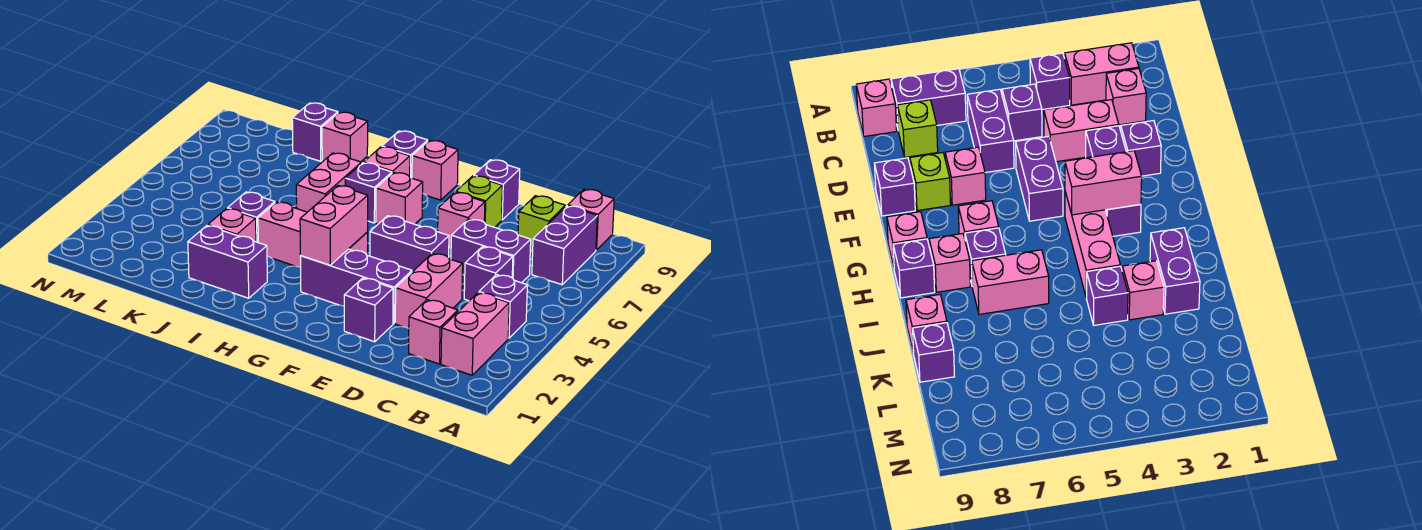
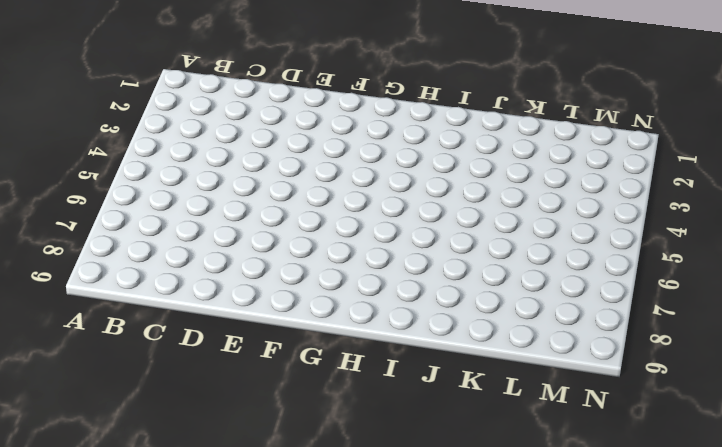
none -> pink 1x2 brick [441,292,509,375]
none -> purple 1x1 brick [479,275,527,338]
none -> purple 1x2 brick [532,206,597,285]

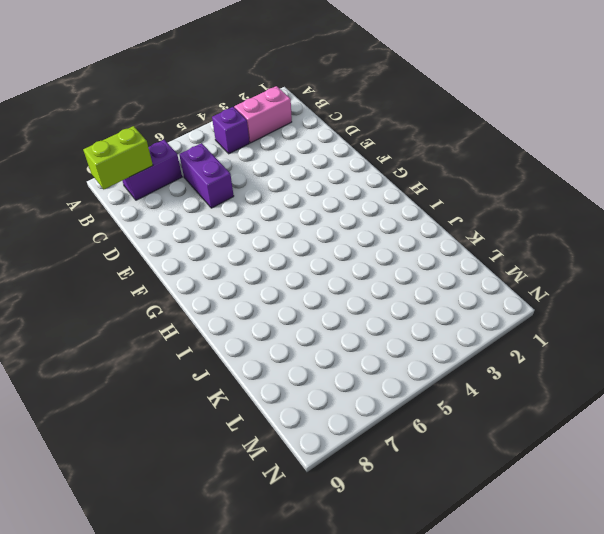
lime 1x2 brick [83,126,153,189] -> none
none -> pink 1x1 brick [568,189,614,250]
none -> pink 1x1 brick [409,300,458,364]
none -> purple 1x1 brick [464,247,513,301]

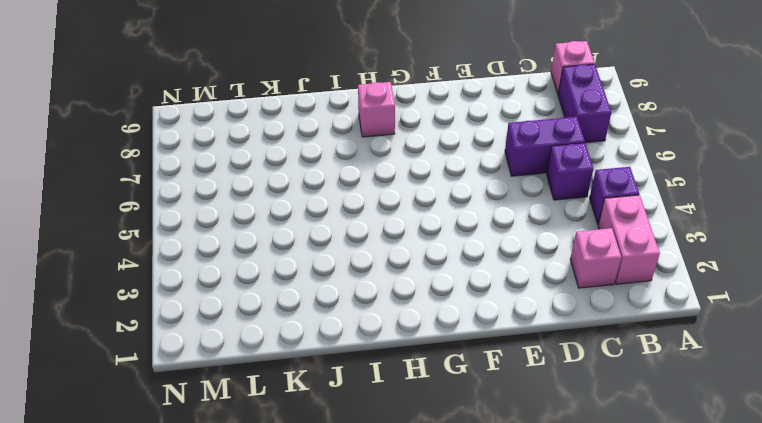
none -> lime 1x1 brick [518,196,565,252]
none -> pink 1x2 brick [395,253,463,329]
none -> purple 1x1 brick [344,278,393,342]

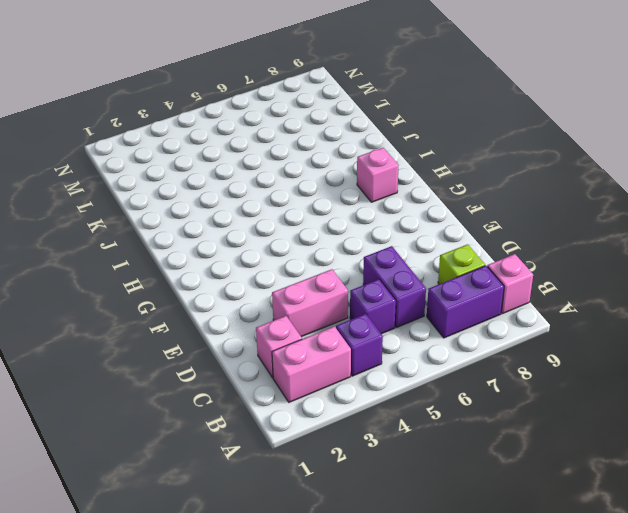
none -> purple 1x1 brick [344,278,393,342]
none -> purple 1x3 brick [300,249,412,323]
none -> purple 1x2 brick [370,216,449,272]

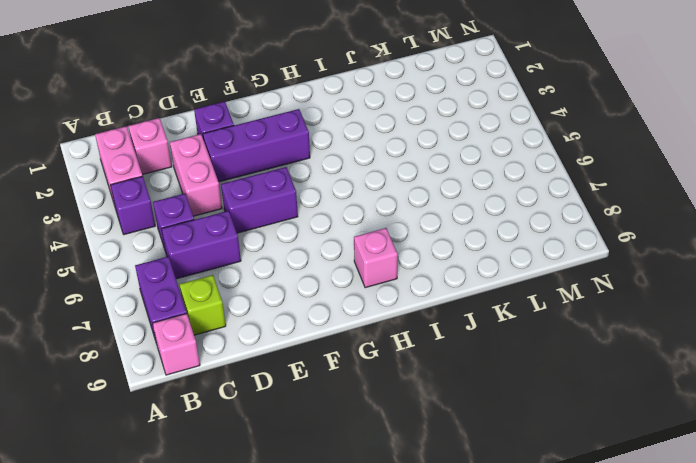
none -> pink 1x1 brick [438,192,485,248]
none -> lime 1x1 brick [456,176,502,227]
none -> purple 1x1 brick [474,160,520,220]

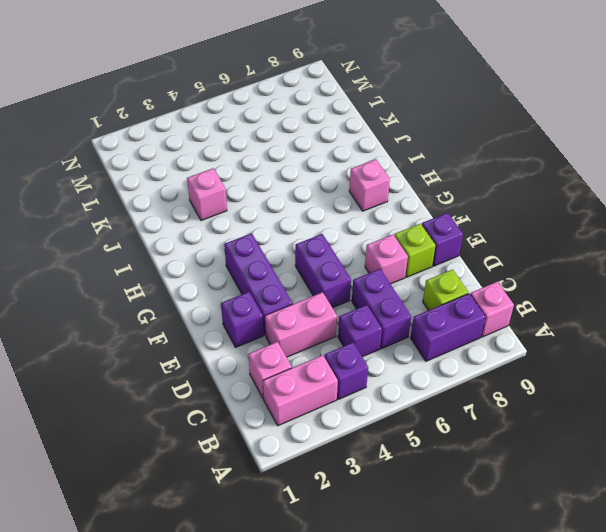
none -> pink 1x3 brick [258,202,368,267]
none -> pink 1x1 brick [376,173,423,224]
none -> pink 1x1 brick [412,141,458,200]

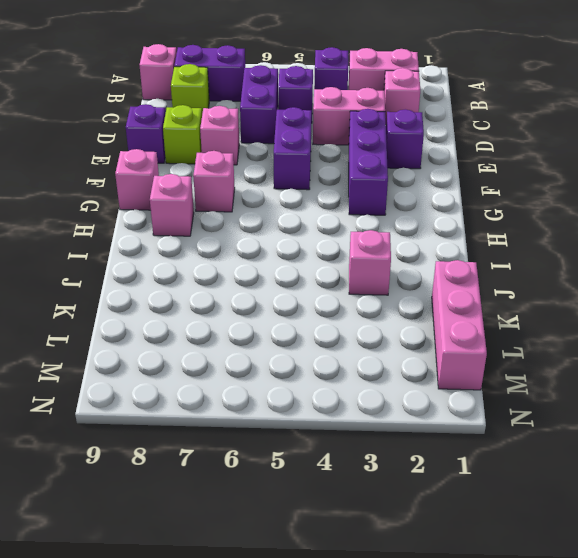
pink 1x3 brick [432,260,487,390] -> pink 1x3 brick moved to [258,202,368,267]
none -> purple 1x1 brick [345,163,392,223]
none -> purple 1x1 brick [382,131,428,178]
none -> purple 1x2 brick [188,226,267,298]

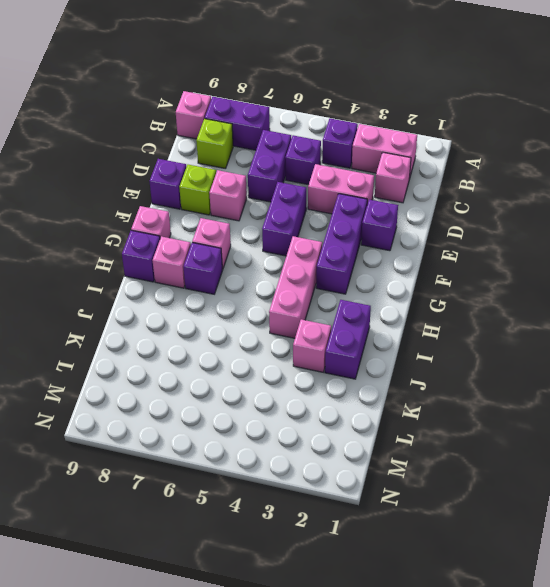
none -> pink 1x2 brick [296,153,361,212]
none -> purple 1x1 brick [228,192,275,242]
none -> pink 1x1 brick [322,112,368,162]

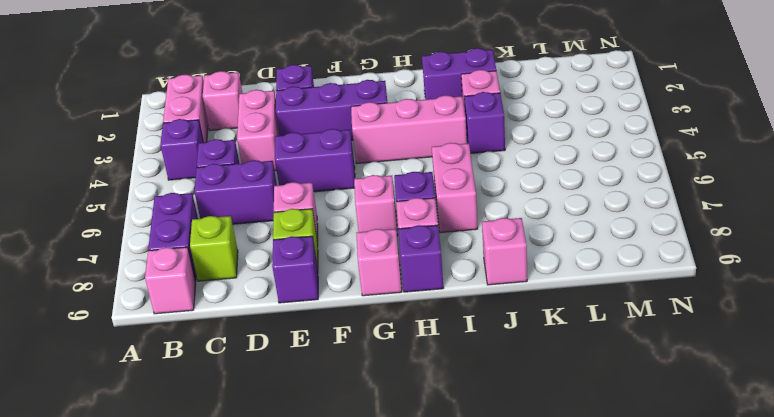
none -> purple 1x1 brick [292,103,338,161]
none -> pink 1x2 brick [300,186,368,265]

